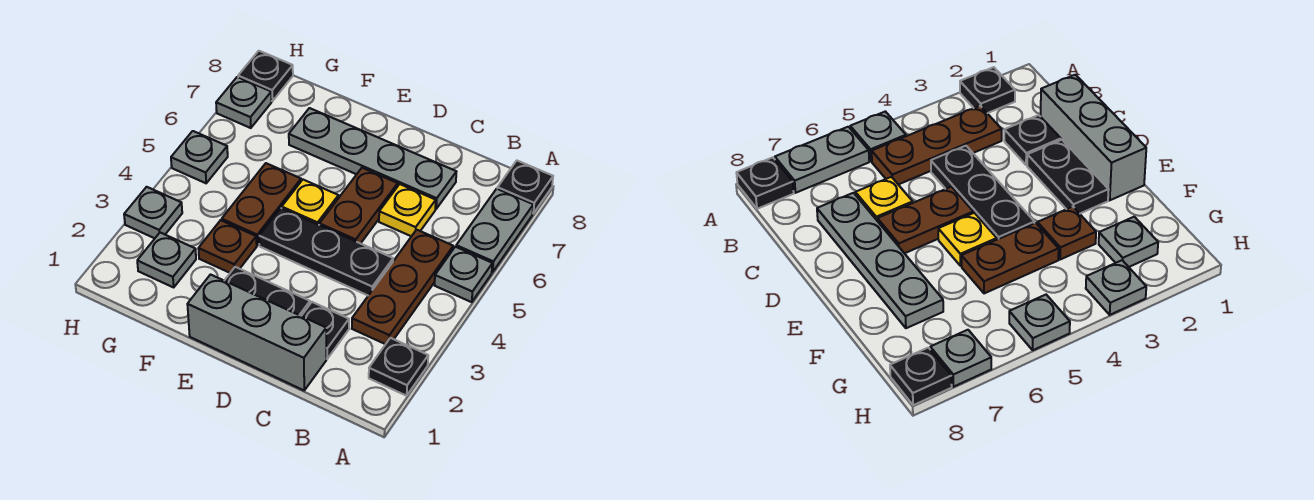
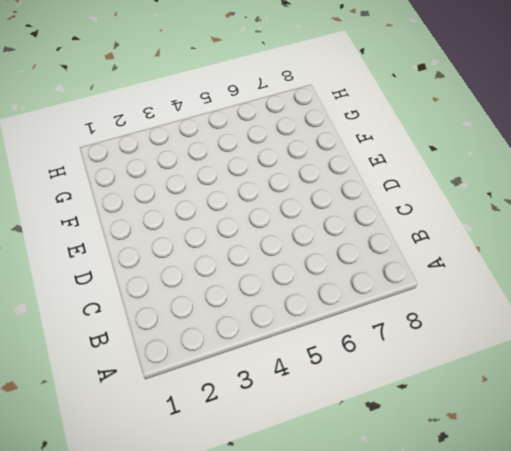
none -> black 1x1 plate [369,338,428,396]
none -> grey 1x1 plate [435,247,492,302]
none -> grey 1x2 plate [456,189,533,272]

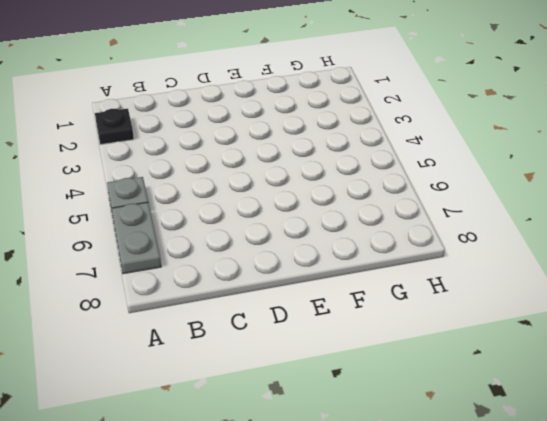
none -> black 1x1 plate [497,161,553,213]
none -> brown 1x3 plate [352,230,453,344]
none -> grey 1x3 brick [187,275,326,390]

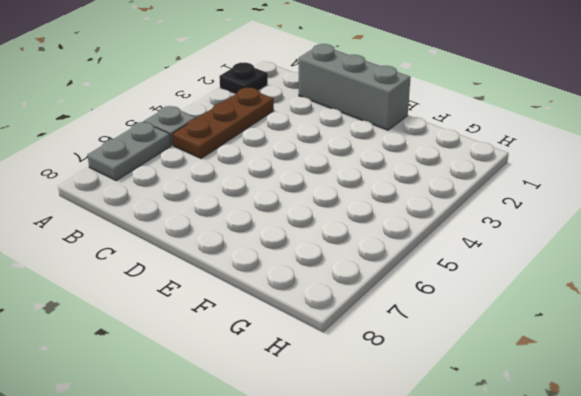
none -> black 1x1 plate [497,161,553,213]
none -> black 1x1 plate [302,302,349,359]
none -> black 1x3 plate [259,208,393,295]

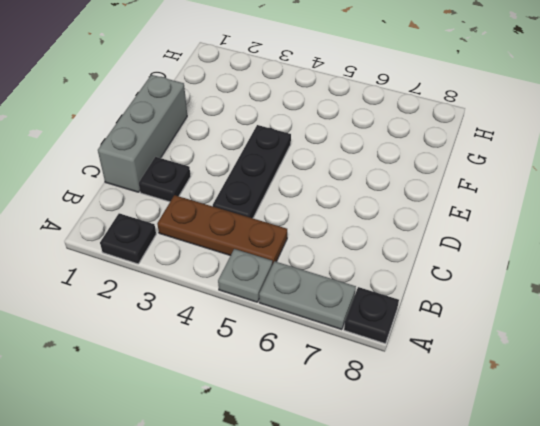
none -> yellow 1x1 plate [379,184,436,236]
none -> grey 1x4 plate [289,108,456,209]
none -> black 1x2 plate [224,267,310,316]

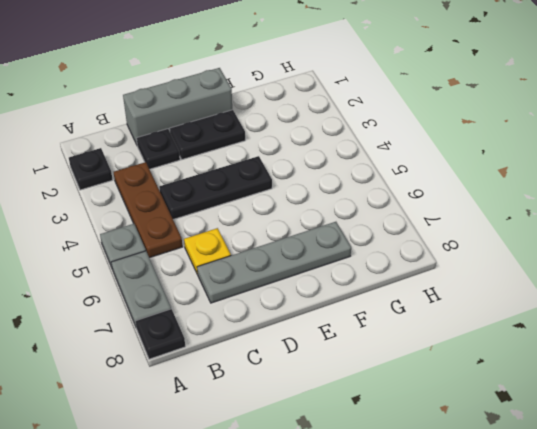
none -> brown 1x2 plate [319,168,398,244]
none -> yellow 1x1 plate [282,180,339,225]
none -> brown 1x1 plate [198,220,257,273]

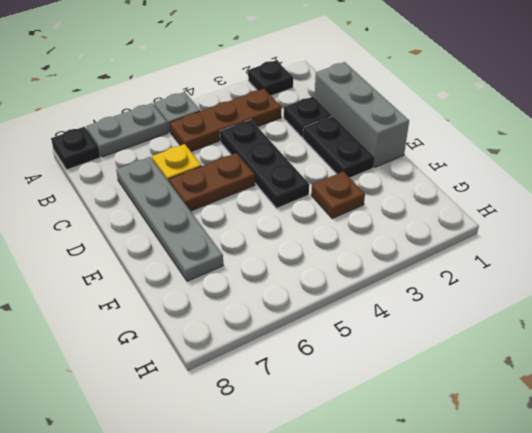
none -> yellow 1x1 plate [282,180,339,225]
none -> brown 1x2 plate [222,163,301,245]
none -> grey 1x1 plate [137,233,196,287]

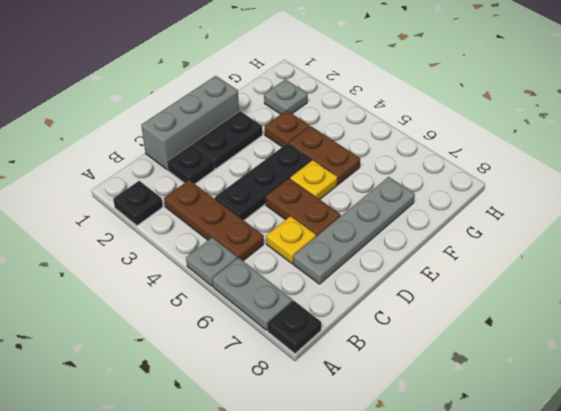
none -> grey 1x1 plate [124,187,182,238]
none -> grey 1x1 plate [171,131,228,183]
none -> grey 1x1 plate [216,77,272,128]

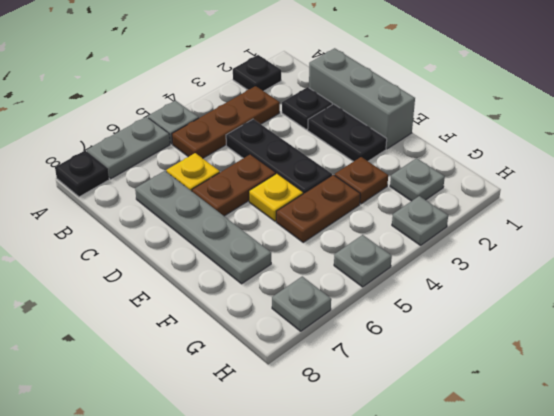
none -> black 1x1 plate [238,51,293,101]

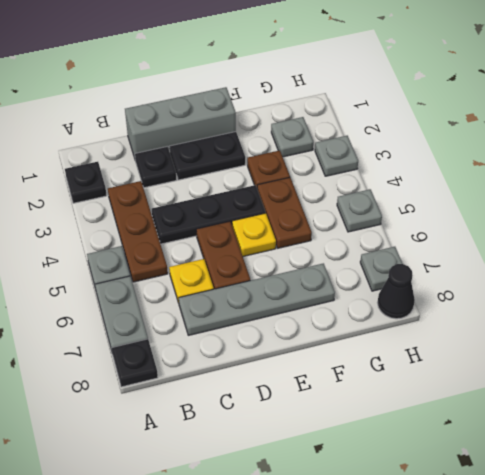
black 1x1 cone [377,264,415,319] -> black 1x1 plate [238,51,293,101]

